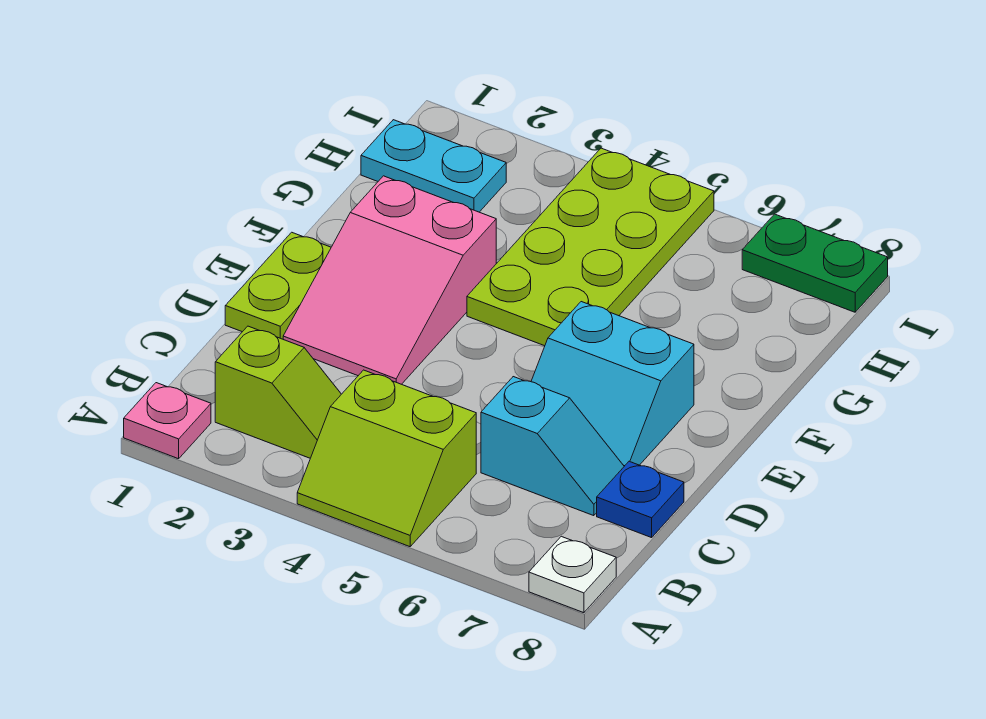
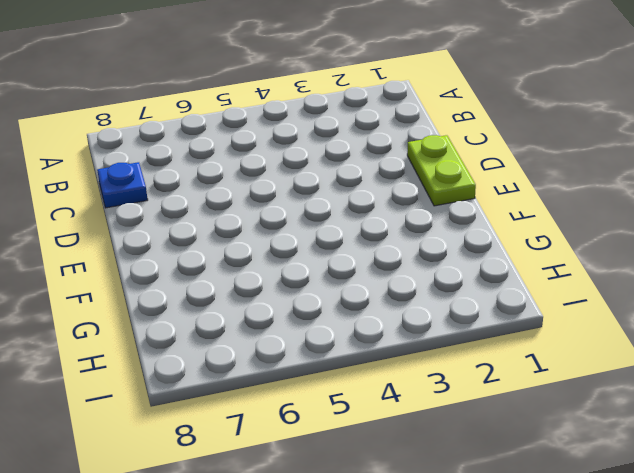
none -> pink 1x1 plate [124,383,211,459]
none -> lime 2x2 slope [297,370,476,547]
none -> white 1x1 plate [529,536,616,613]

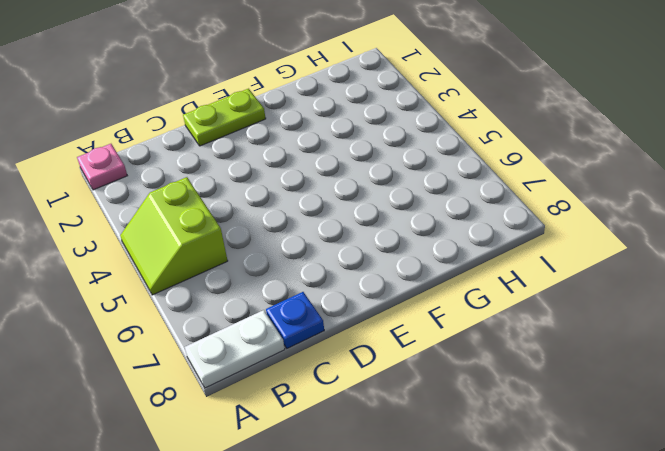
white 1x2 plate [185,310,285,388] -> white 1x1 plate [529,536,616,613]
none -> lime 1x2 slope [215,326,341,458]
none -> cyan 1x2 slope [481,377,624,516]
none -> pink 2x3 slope [283,176,496,384]

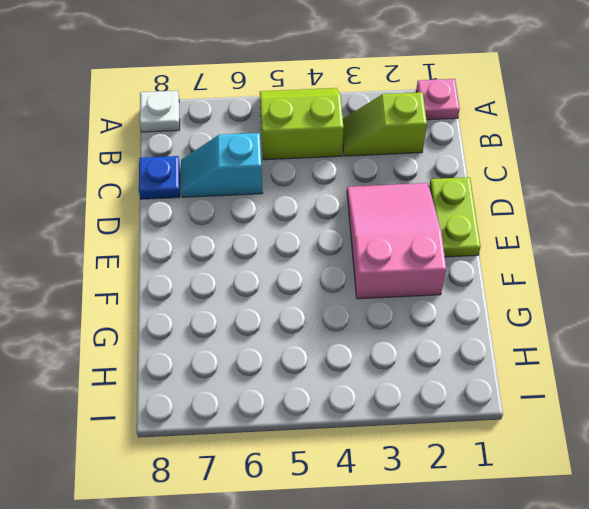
none -> cyan 2x2 slope [531,302,694,466]
none -> lime 2x4 plate [467,148,714,346]
none -> cyan 1x2 plate [361,120,506,212]

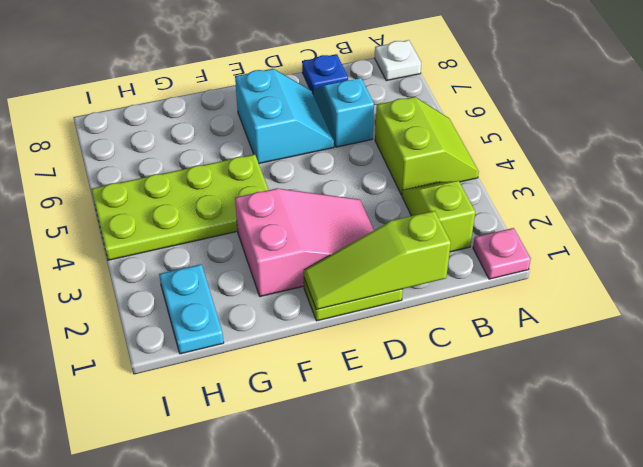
lime 1x3 slope [304,211,451,310] -> none
none -> green 1x2 plate [742,214,888,312]

